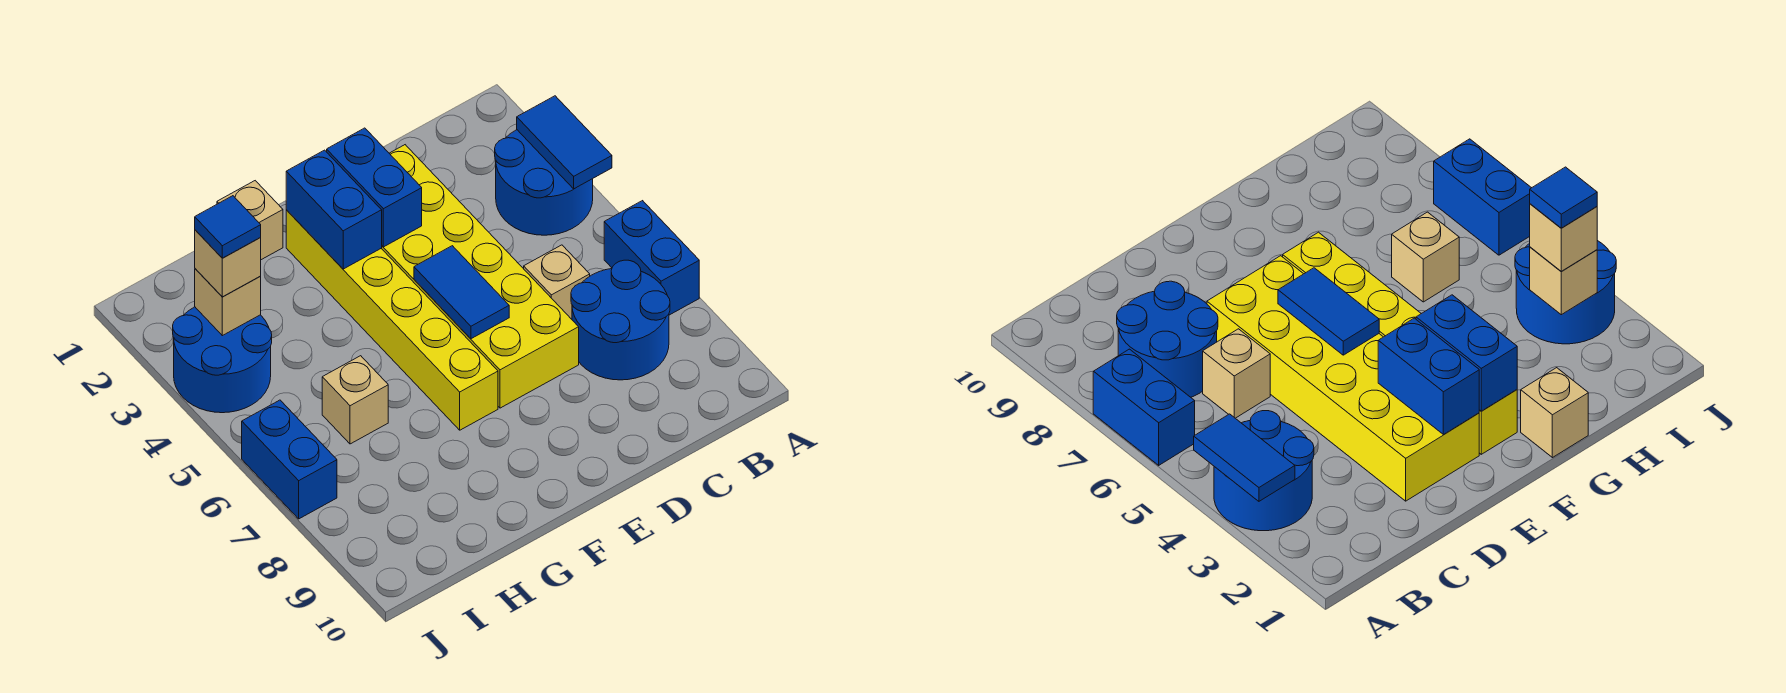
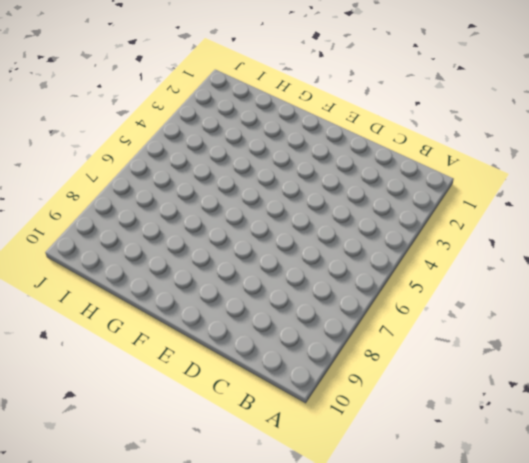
none -> blue 2x2 round brick [495,130,593,235]
none -> blue 1x2 brick [604,201,699,315]
none -> blue 2x2 round brick [571,260,670,380]

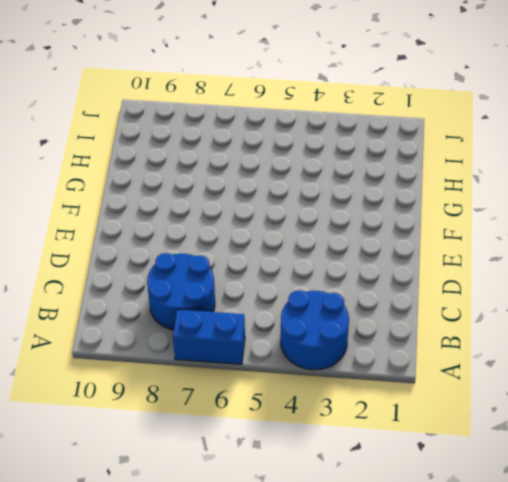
none -> tan 1x1 brick [524,245,590,319]
none -> yellow 2x6 brick [381,145,579,408]
none -> yellow 1x6 brick [286,210,498,430]

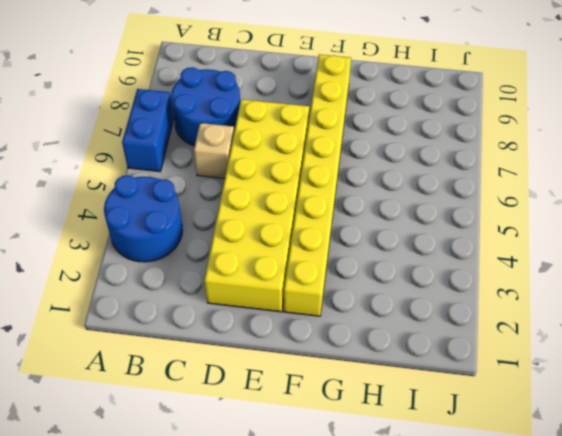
yellow 1x8 brick [284,54,351,316] -> yellow 1x6 brick [286,210,498,430]
none -> tan 1x1 brick [217,181,283,260]
none -> tan 1x1 brick [322,356,388,444]
none -> blue 2x2 round brick [173,307,272,413]

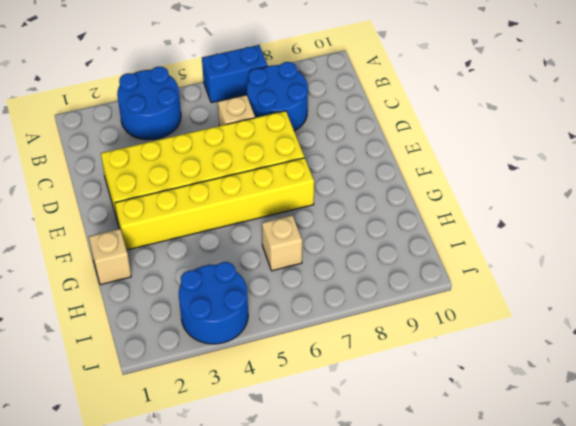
none -> blue 1x2 brick [242,400,337,519]
none -> blue 1x2 tile [517,96,612,189]
none -> blue 1x2 brick [327,128,422,247]

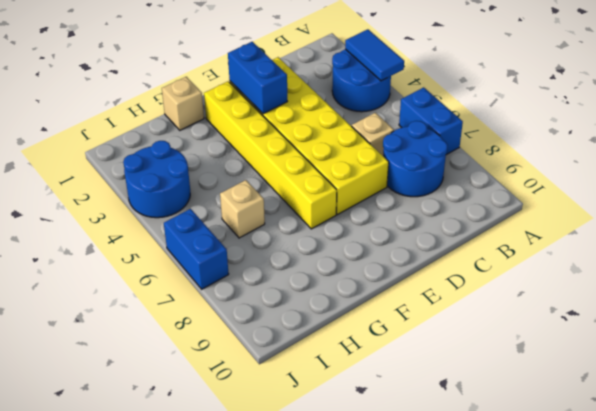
none -> blue 1x2 tile [414,246,509,339]
none -> blue 1x2 brick [286,150,382,269]
none -> tan 1x1 brick [195,269,261,336]

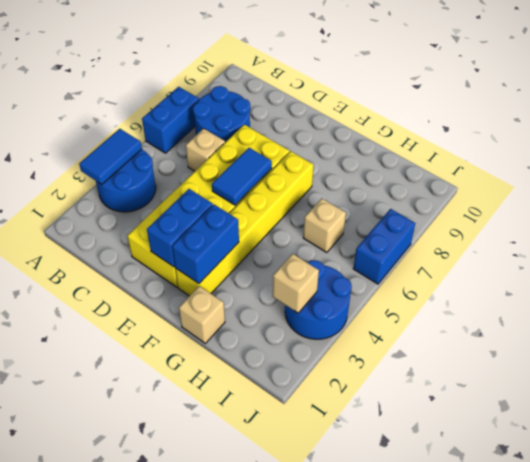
none -> tan 1x1 brick [195,230,261,297]
none -> blue 1x1 tile [195,196,261,258]

